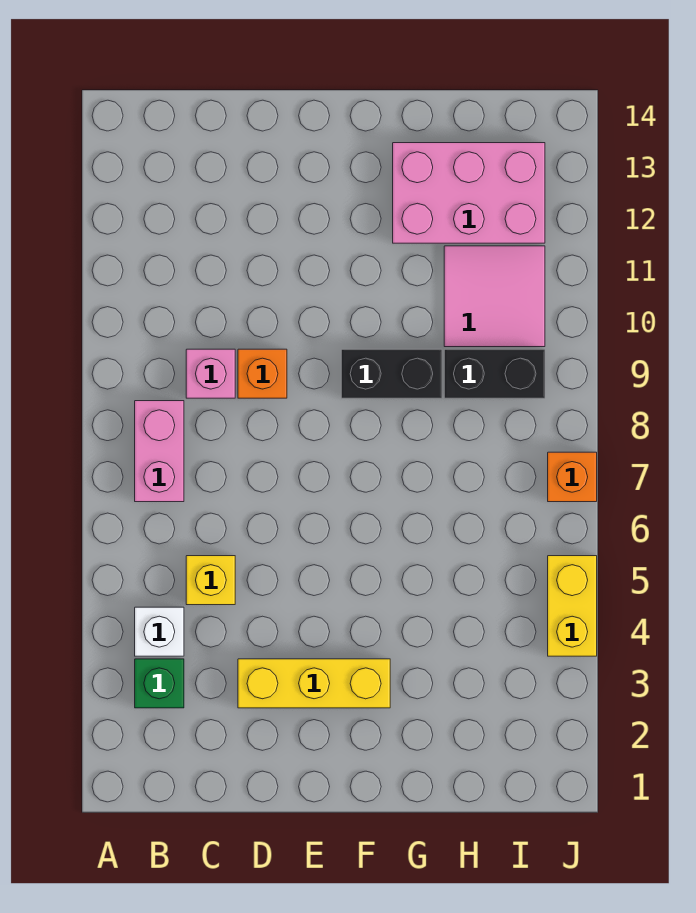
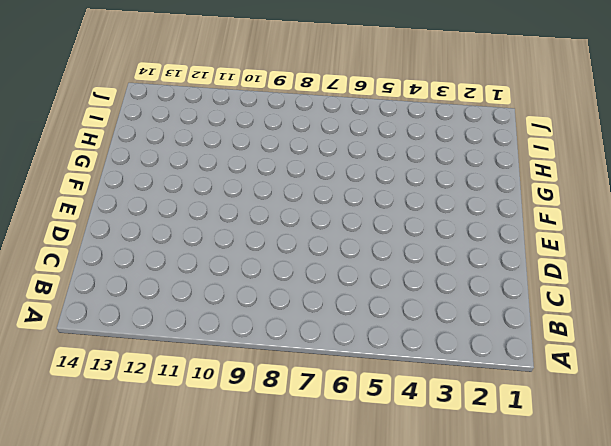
none -> green 1x1 brick [135,659,184,708]
none -> white 1x1 brick [135,607,184,656]
none -> pink 1x2 brick [135,401,184,502]

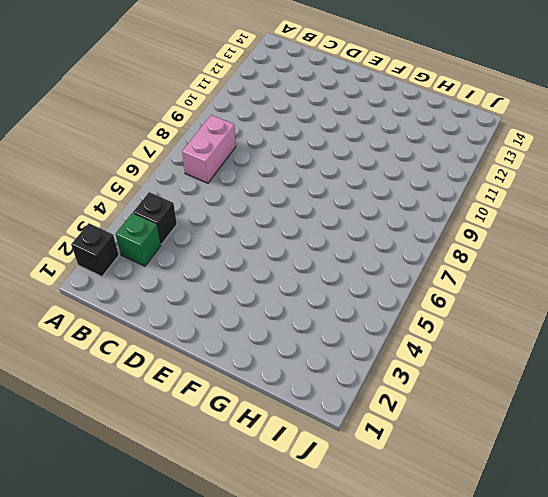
black 1x1 brick [71,223,119,277] -> none
black 1x1 brick [133,192,177,244] -> white 1x1 brick [135,607,184,656]
none -> yellow 1x1 brick [186,556,235,605]
none -> pink 1x1 brick [186,349,235,398]
none -> yellow 1x3 brick [238,659,390,708]

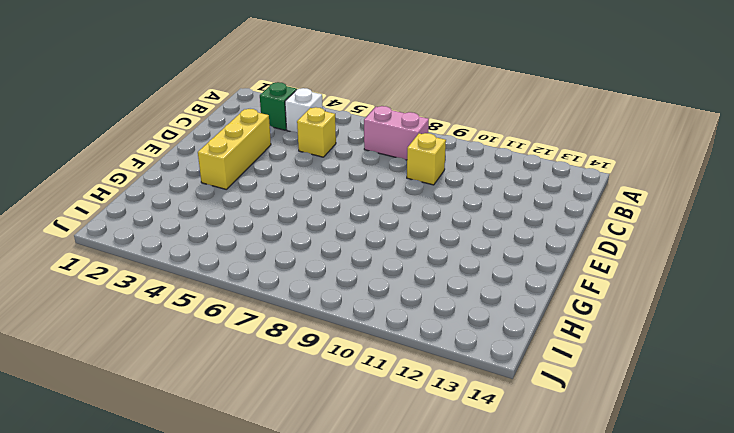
yellow 1x1 brick [407,133,446,185] -> pink 1x1 brick [186,349,235,398]
none -> orange 1x1 brick [238,349,287,398]
none -> black 1x2 brick [341,349,442,398]
none -> pink 2x3 brick [393,143,545,243]

